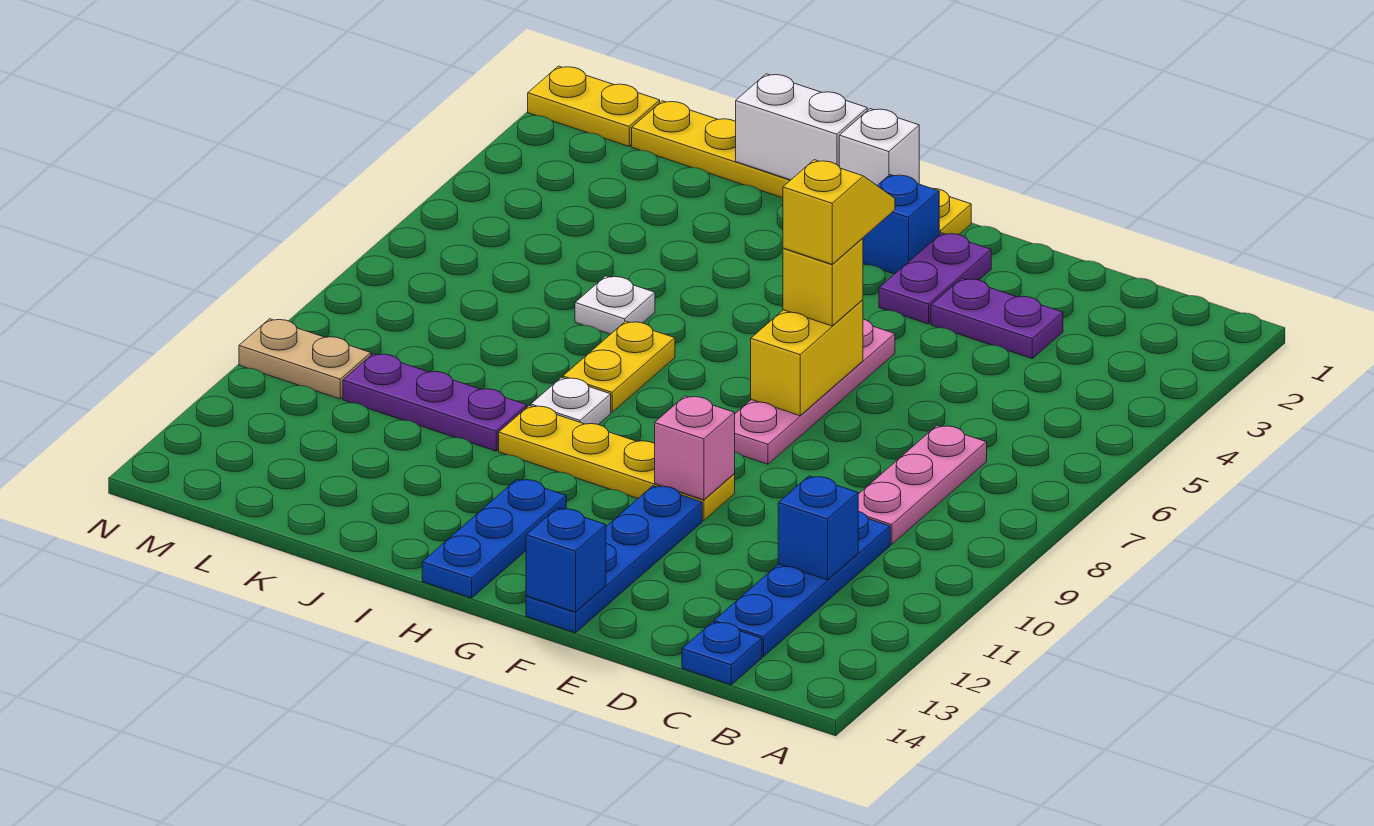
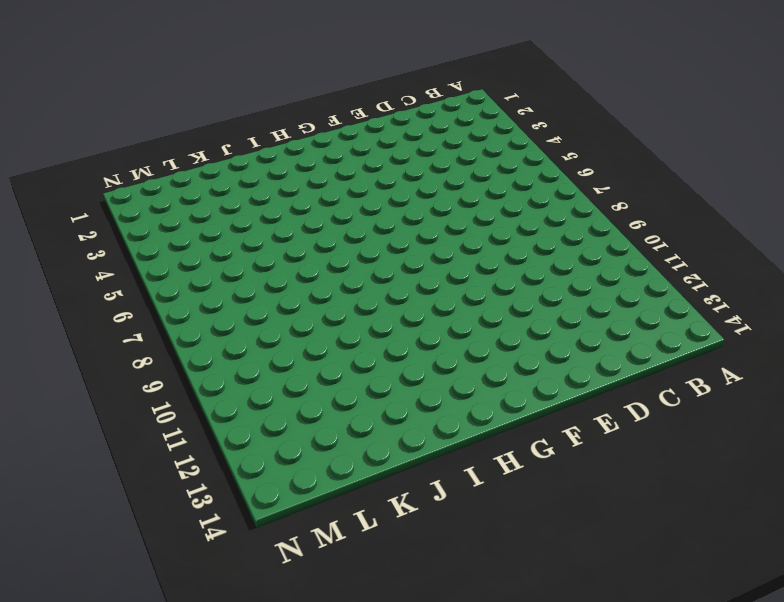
none -> pink 1x3 plate [858,425,987,544]
none -> blue 1x4 plate [714,511,890,657]
none -> blue 1x1 plate [682,622,762,685]

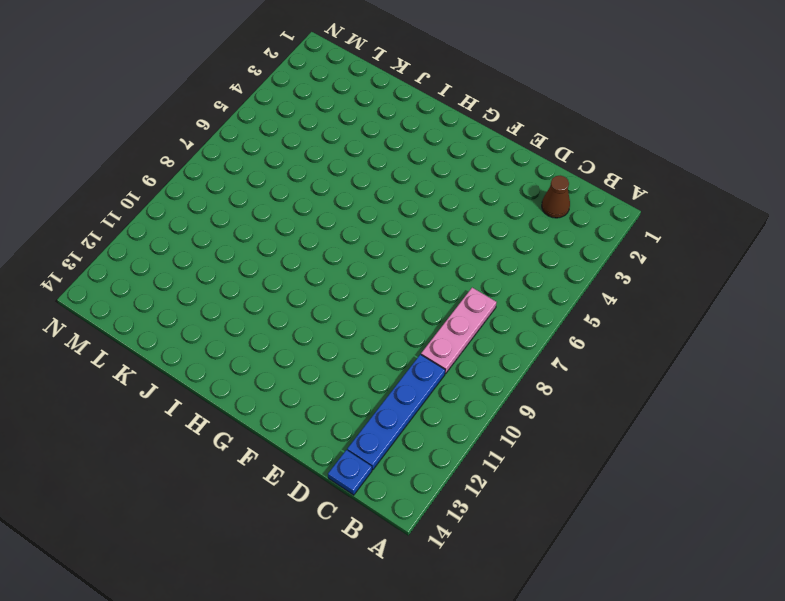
brown 1x1 cone [542,176,570,218] -> none
none -> purple 1x2 plate [931,278,1063,358]
none -> purple 1x2 plate [879,233,991,324]
none -> pink 1x4 plate [735,319,895,464]

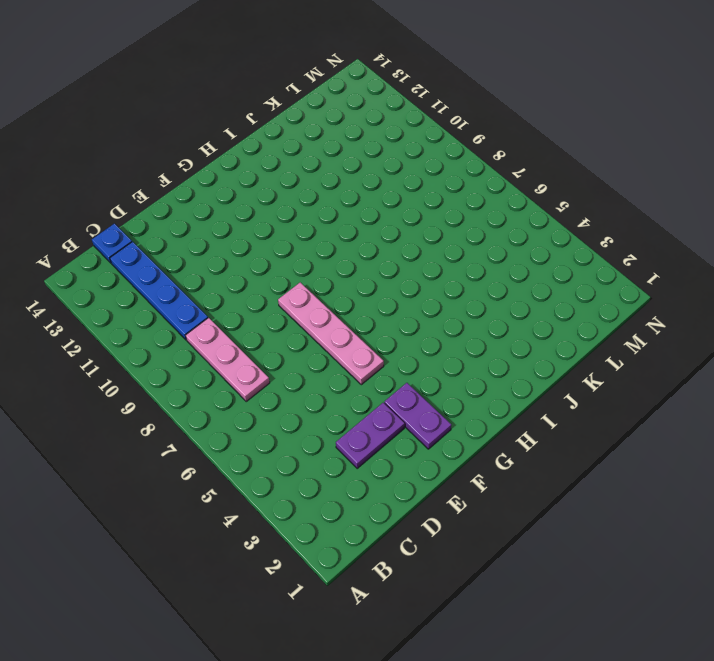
none -> yellow 1x4 plate [499,406,735,520]
none -> blue 1x4 plate [526,486,702,633]
none -> yellow 1x6 plate [632,101,971,235]

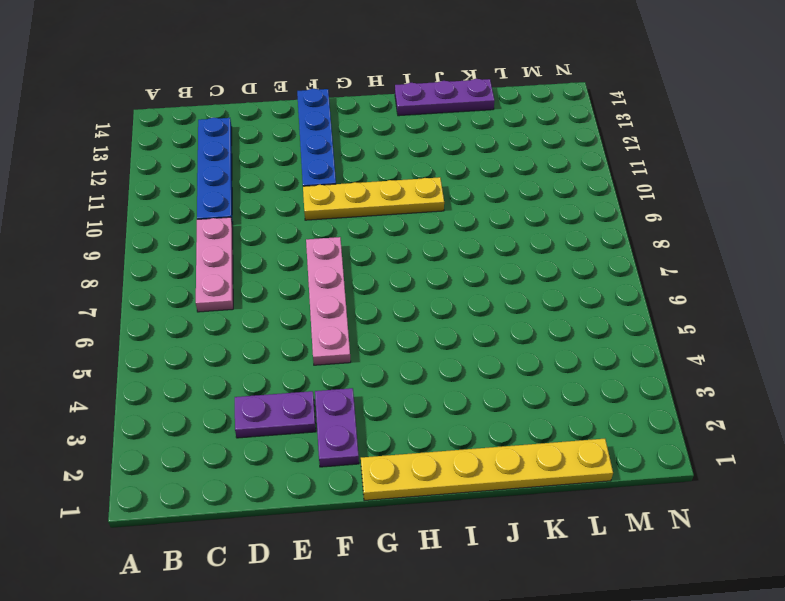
purple 1x3 plate [395,79,495,116] -> purple 1x3 plate moved to [343,354,527,451]
none -> blue 1x1 plate [682,622,762,685]
none -> blue 1x1 brick [863,175,939,274]
none -> blue 1x3 plate [422,479,566,598]

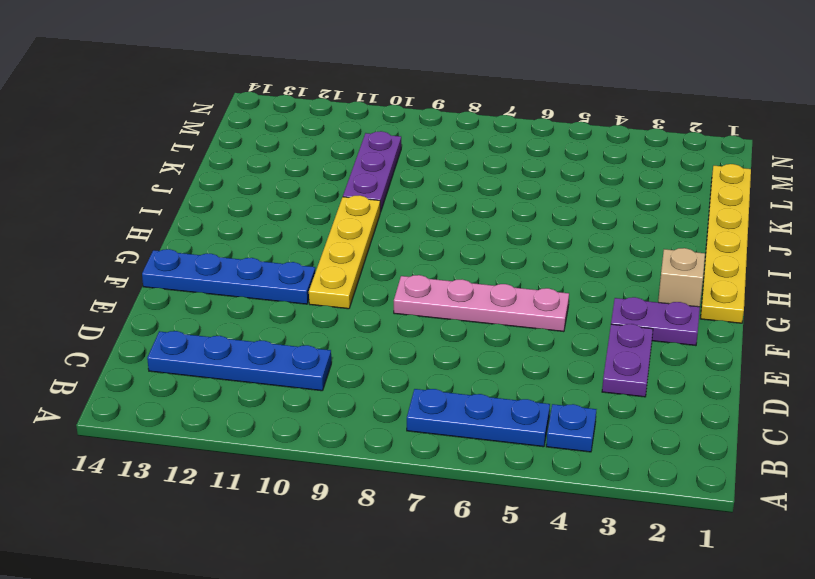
blue 1x1 plate [546,404,596,452] -> blue 1x1 plate moved to [682,622,762,685]
blue 1x3 plate [407,389,550,447] -> blue 1x3 plate moved to [422,479,566,598]
tan 1x1 brick [658,248,705,307] -> blue 1x1 brick [863,175,939,274]
none -> pink 1x3 plate [858,425,987,544]
none -> yellow 1x2 plate [563,321,675,412]
none -> white 1x1 plate [531,378,611,425]

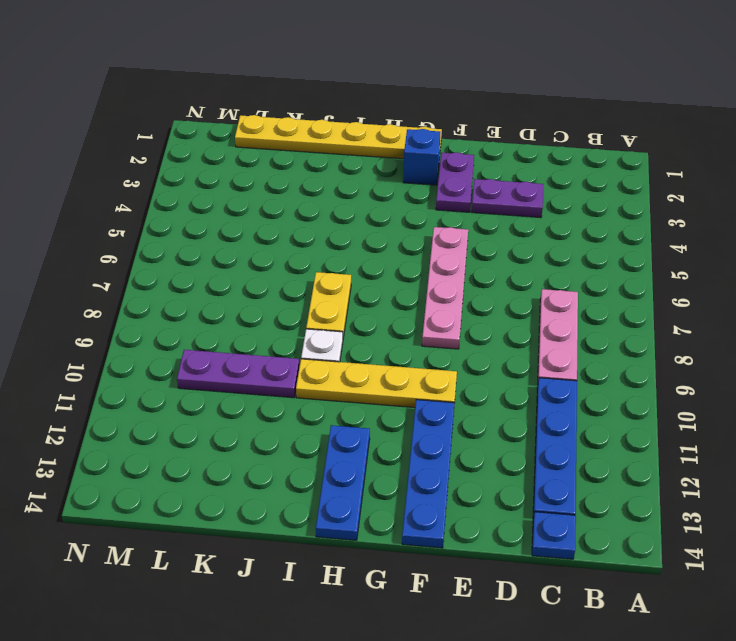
none -> white 1x1 plate [575,276,655,334]
none -> yellow 1x2 plate [528,66,660,146]
none -> tan 1x2 plate [239,319,371,399]

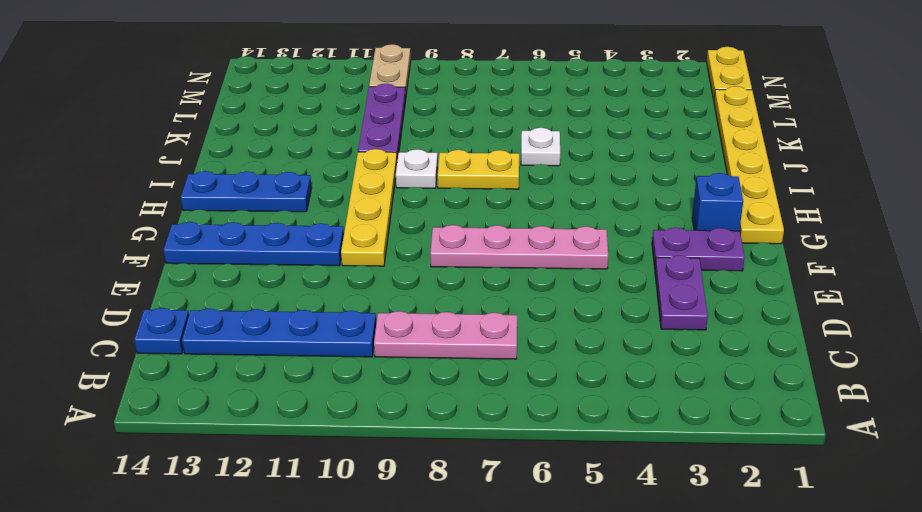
none -> blue 1x1 brick [778,476,858,580]
none -> yellow 1x2 brick [751,300,863,416]
none -> pink 1x1 brick [655,396,735,500]

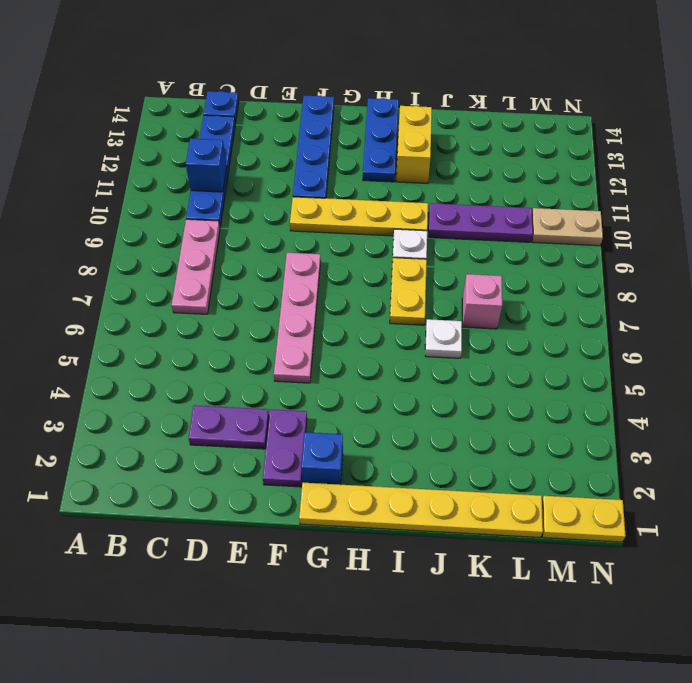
yellow 1x2 brick [396,106,432,183] -> yellow 1x2 brick moved to [751,300,863,416]
pink 1x1 brick [462,274,502,329] -> pink 1x1 brick moved to [655,396,735,500]
none -> blue 1x1 brick [526,508,606,612]
none -> white 1x1 brick [839,109,919,185]
none -> white 1x2 brick [736,74,867,180]

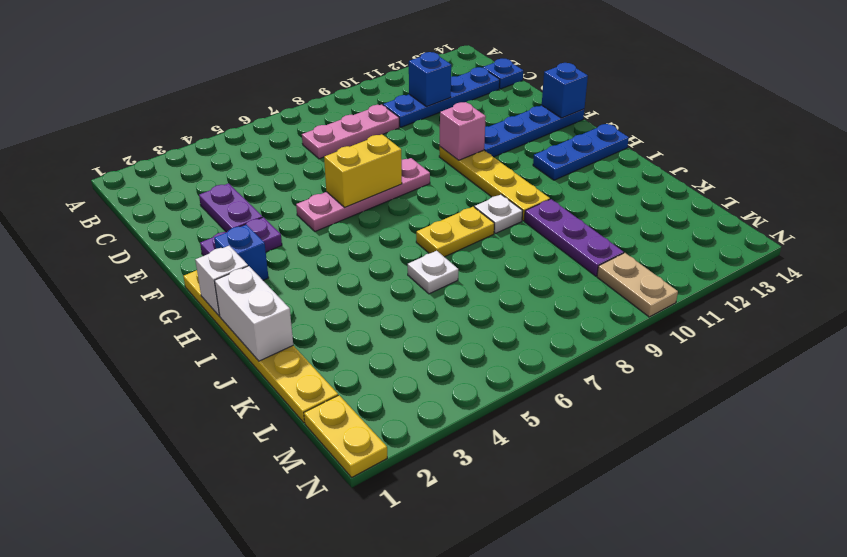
none -> yellow 1x1 brick [783,238,863,326]
none -> yellow 1x2 slope [783,160,895,264]

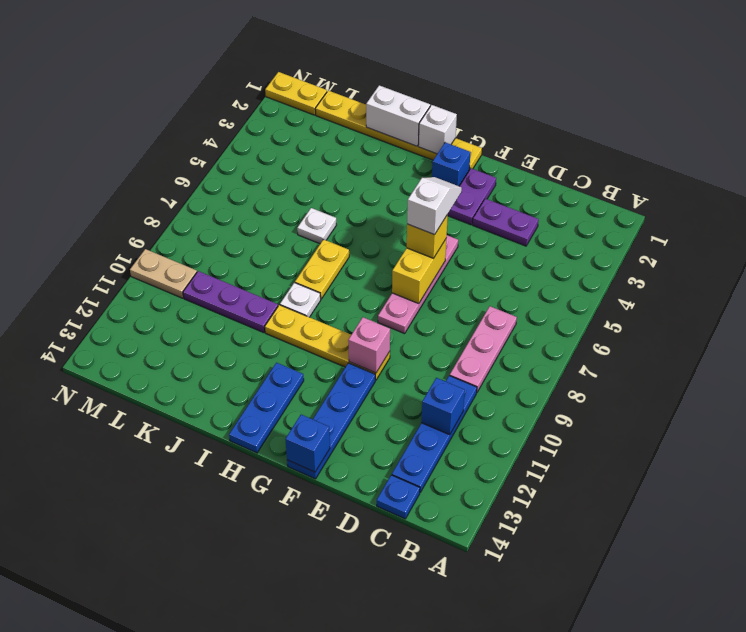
white 1x2 slope [407,177,462,235] -> yellow 1x2 slope [783,160,895,264]

